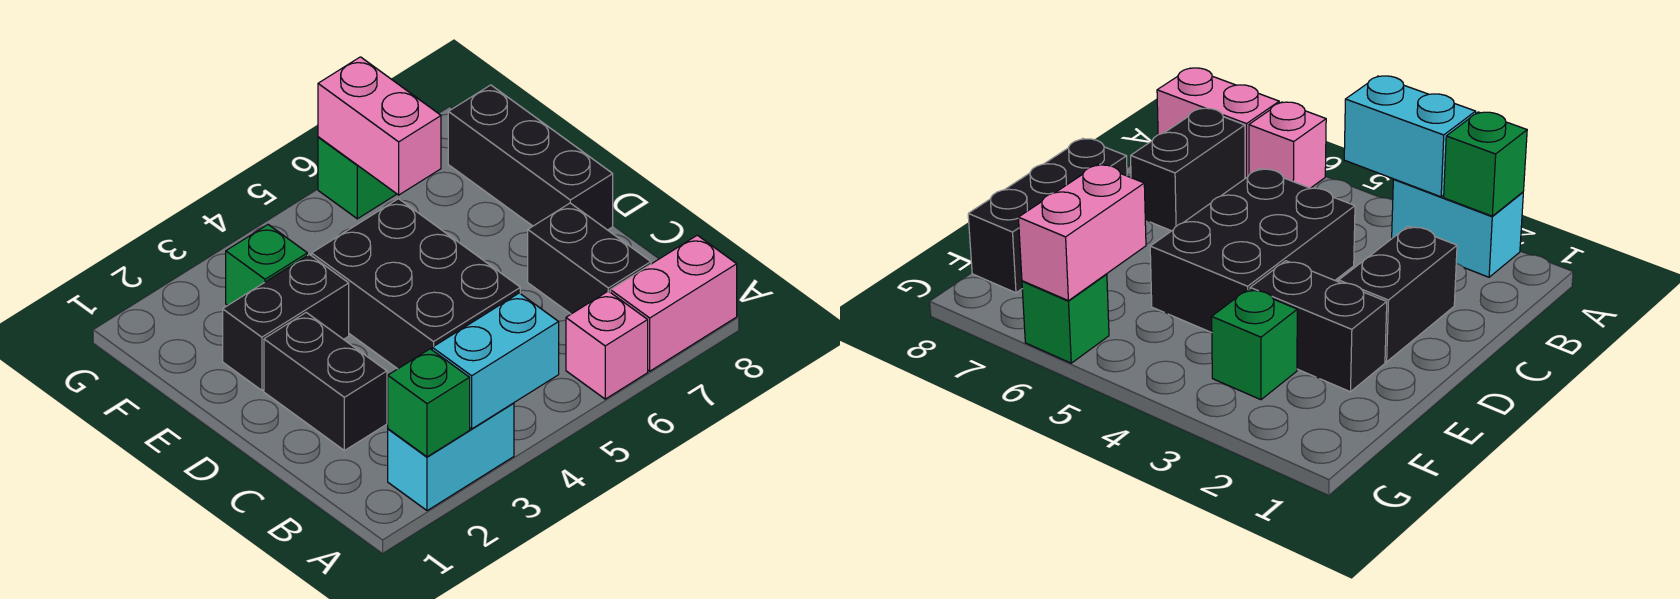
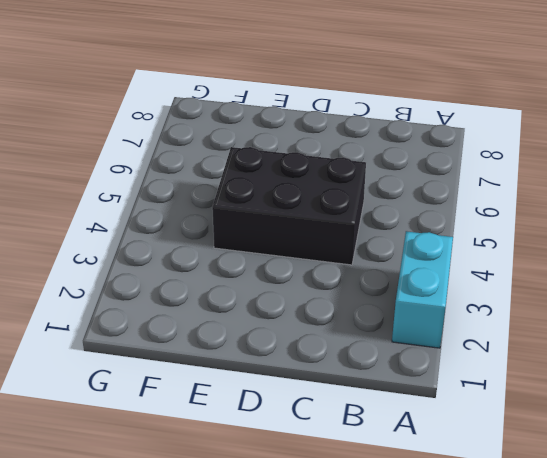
none -> pink 1x1 brick [566,291,648,399]
none -> pink 1x2 brick [610,235,737,371]
none -> black 1x2 brick [528,203,651,314]

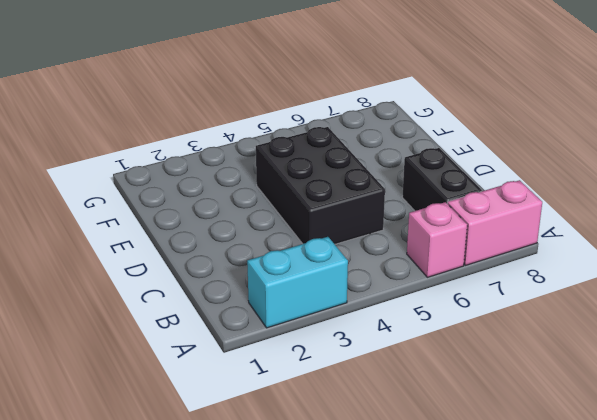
none -> black 1x2 brick [264,312,387,451]
none -> black 1x3 brick [448,85,613,230]
none -> black 1x2 brick [223,255,349,390]

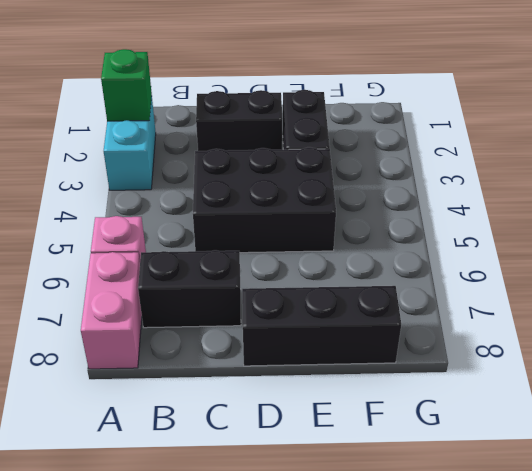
none -> green 1x1 brick [226,225,307,305]
none -> green 1x1 brick [318,137,396,219]
none -> cyan 1x2 brick [432,293,559,429]

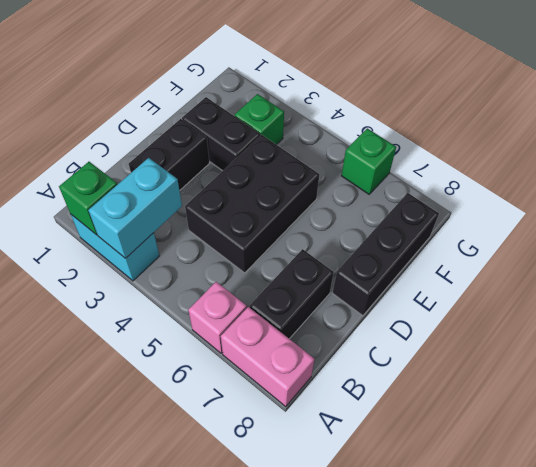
cyan 1x2 brick [88,158,182,258] -> cyan 1x2 brick turned to [432,293,559,429]
none -> pink 1x2 brick [318,57,441,195]

